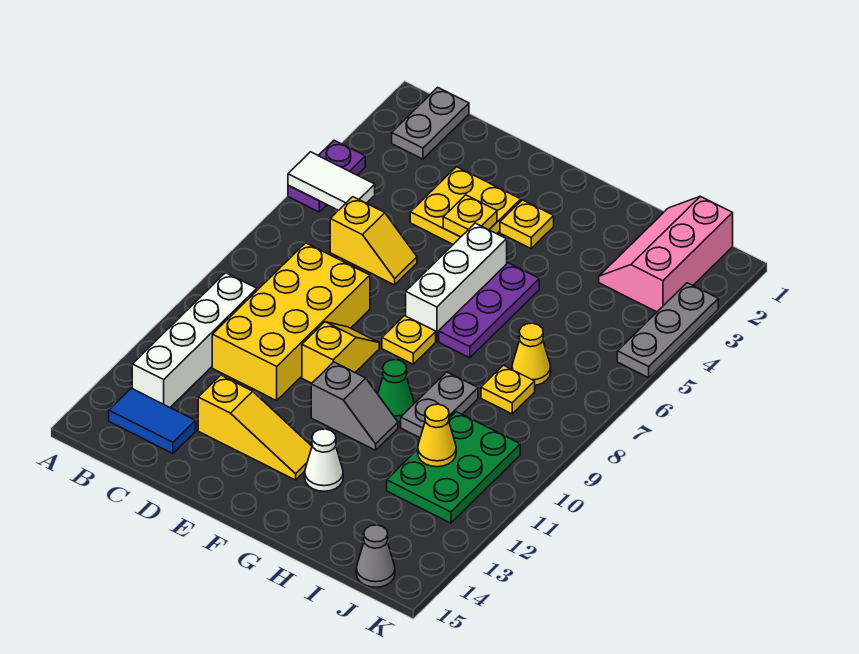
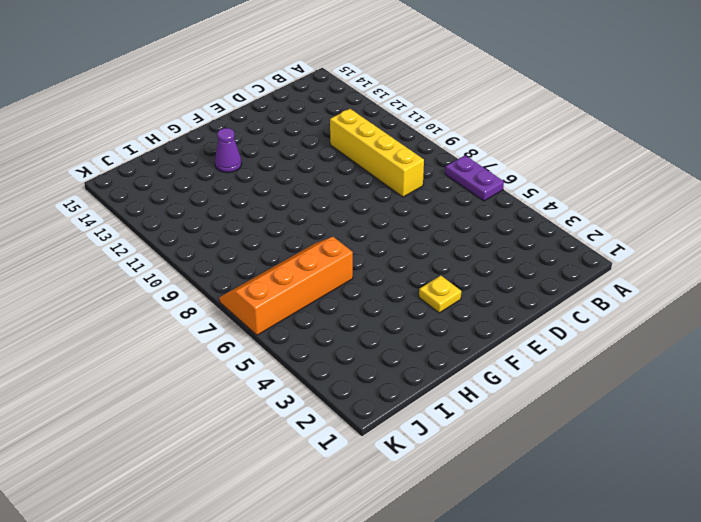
purple 1x2 plate [445,155,504,201] -> purple 1x2 plate moved to [288,140,365,212]
yellow 1x4 brick [330,109,424,197] -> yellow 2x4 brick [212,243,370,401]
purple 1x1 cone [215,128,242,173] -> white 1x1 cone [305,429,343,491]
orange 2x4 slope [219,237,353,335] -> yellow 1x1 cone [512,323,551,385]
none -> grey 1x2 plate [392,87,469,159]
none -> white 1x4 brick [132,273,257,407]
none -> blue 1x2 tile [109,388,196,453]

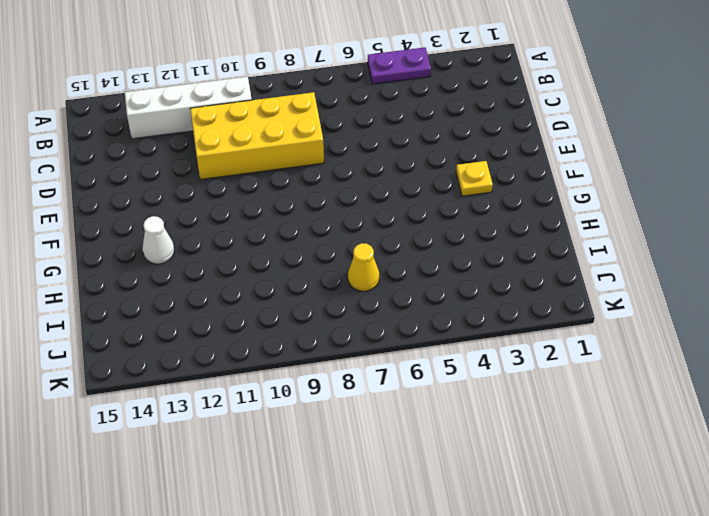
none -> grey 1x2 plate [392,87,469,159]
none -> blue 1x2 tile [109,388,196,453]
none -> yellow 1x2 slope [330,197,417,285]

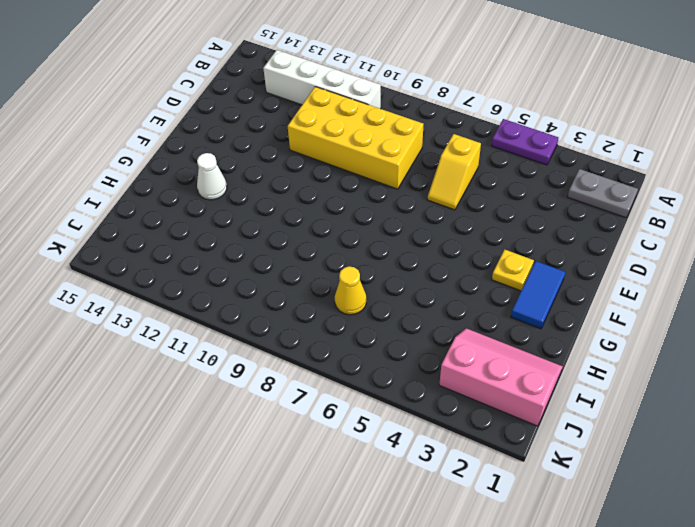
blue 1x2 tile [511,261,565,329] -> blue 1x2 tile moved to [109,388,196,453]
none -> yellow 2x2 plate [410,167,521,244]
none -> yellow 1x3 slope [198,375,312,480]
none -> yellow 1x2 slope [302,322,379,383]

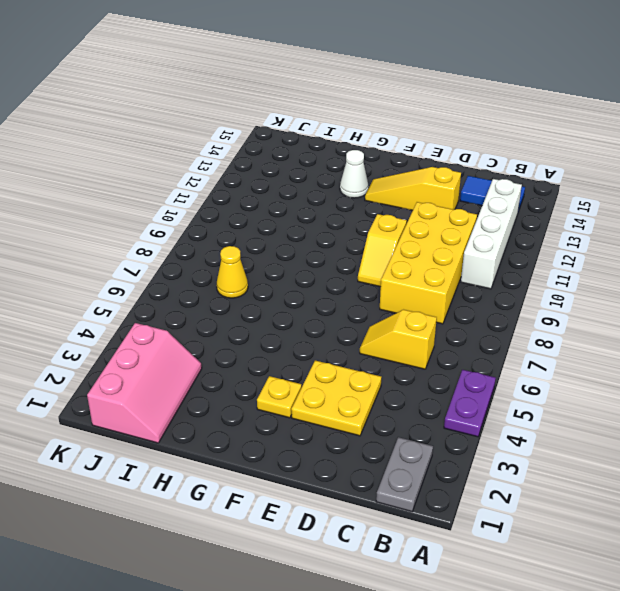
none -> white 1x3 brick [406,223,507,341]
none -> yellow 1x1 plate [382,316,436,364]
none -> grey 1x2 slope [311,362,398,450]

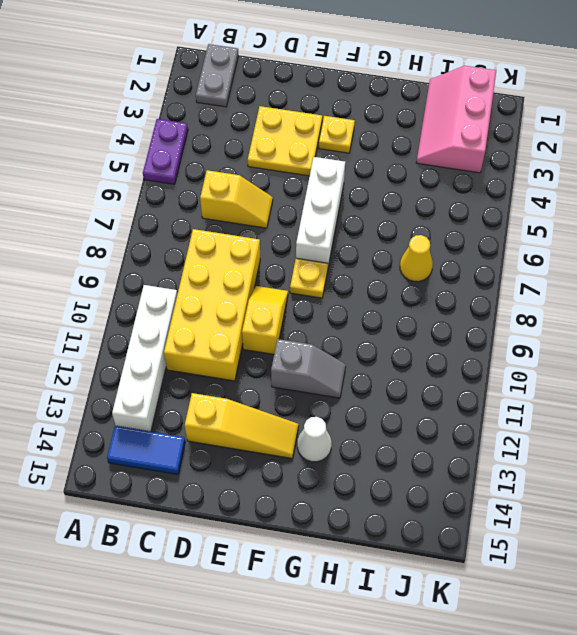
none -> purple 1x3 plate [439,263,539,358]
none -> green 1x1 cone [378,360,414,422]
none -> grey 1x2 plate [401,372,478,438]

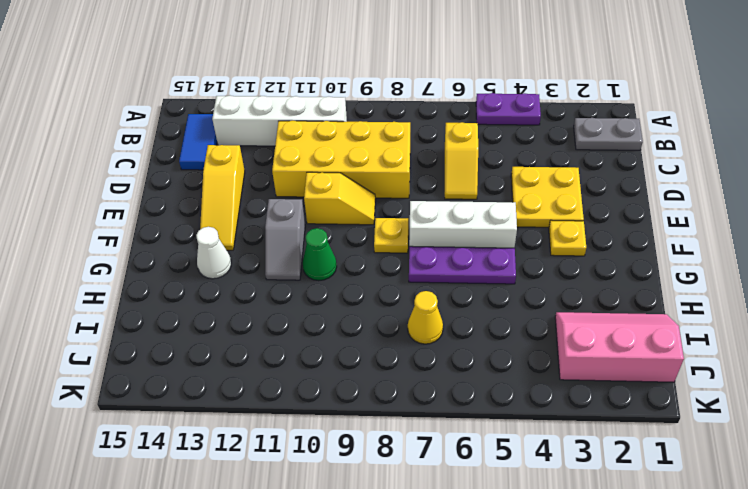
none -> grey 1x2 plate [401,372,478,438]
none -> yellow 1x1 plate [481,365,535,414]
none -> green 2x3 plate [387,412,520,523]

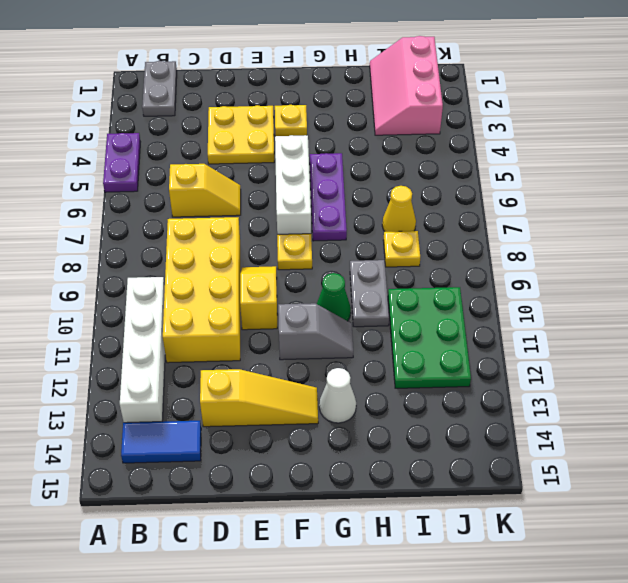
none -> grey 1x1 cone [356,525,395,587]
none -> grey 1x3 plate [617,283,718,378]
none -> white 1x2 tile [288,152,375,210]

